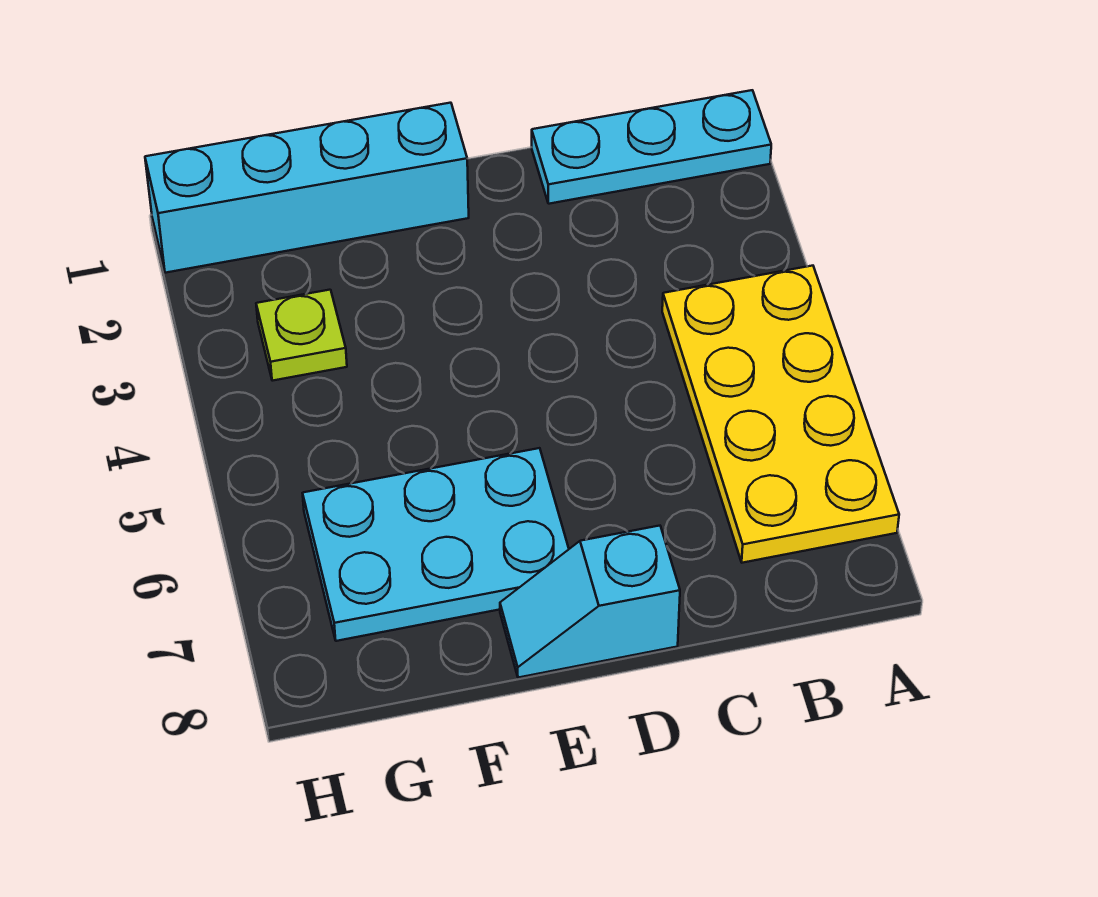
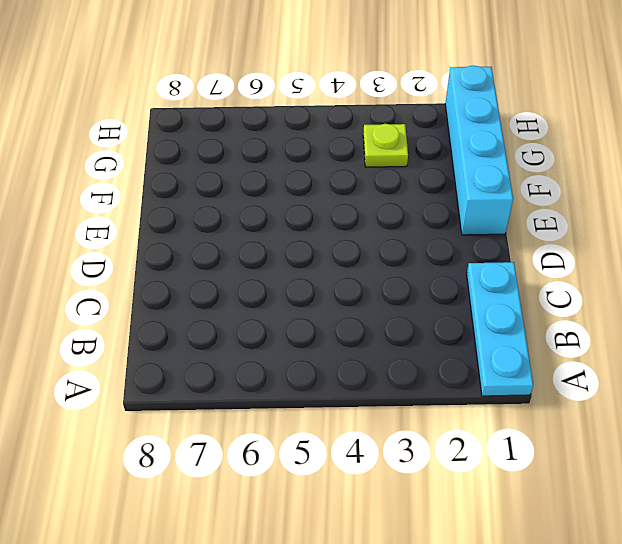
none -> yellow 2x4 plate [662,266,899,563]
none -> cyan 1x2 slope [500,526,680,678]

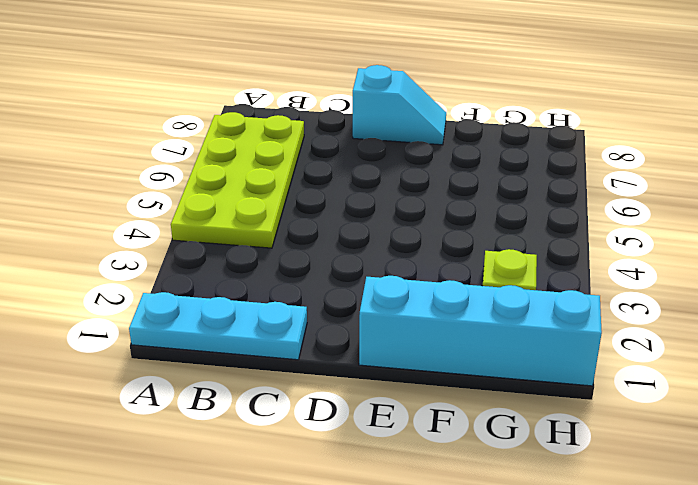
lime 2x4 plate [171,112,304,248] -> yellow 2x4 plate [662,266,899,563]
none -> cyan 2x3 plate [303,448,569,641]

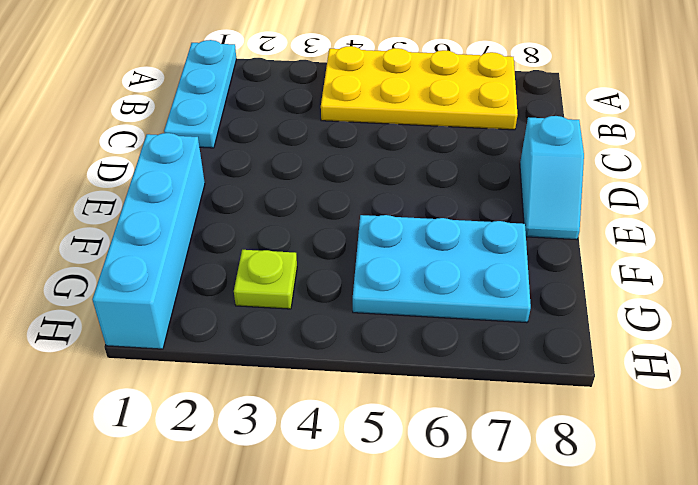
cyan 2x3 plate [353,215,531,323] -> cyan 2x3 plate turned to [303,448,569,641]

